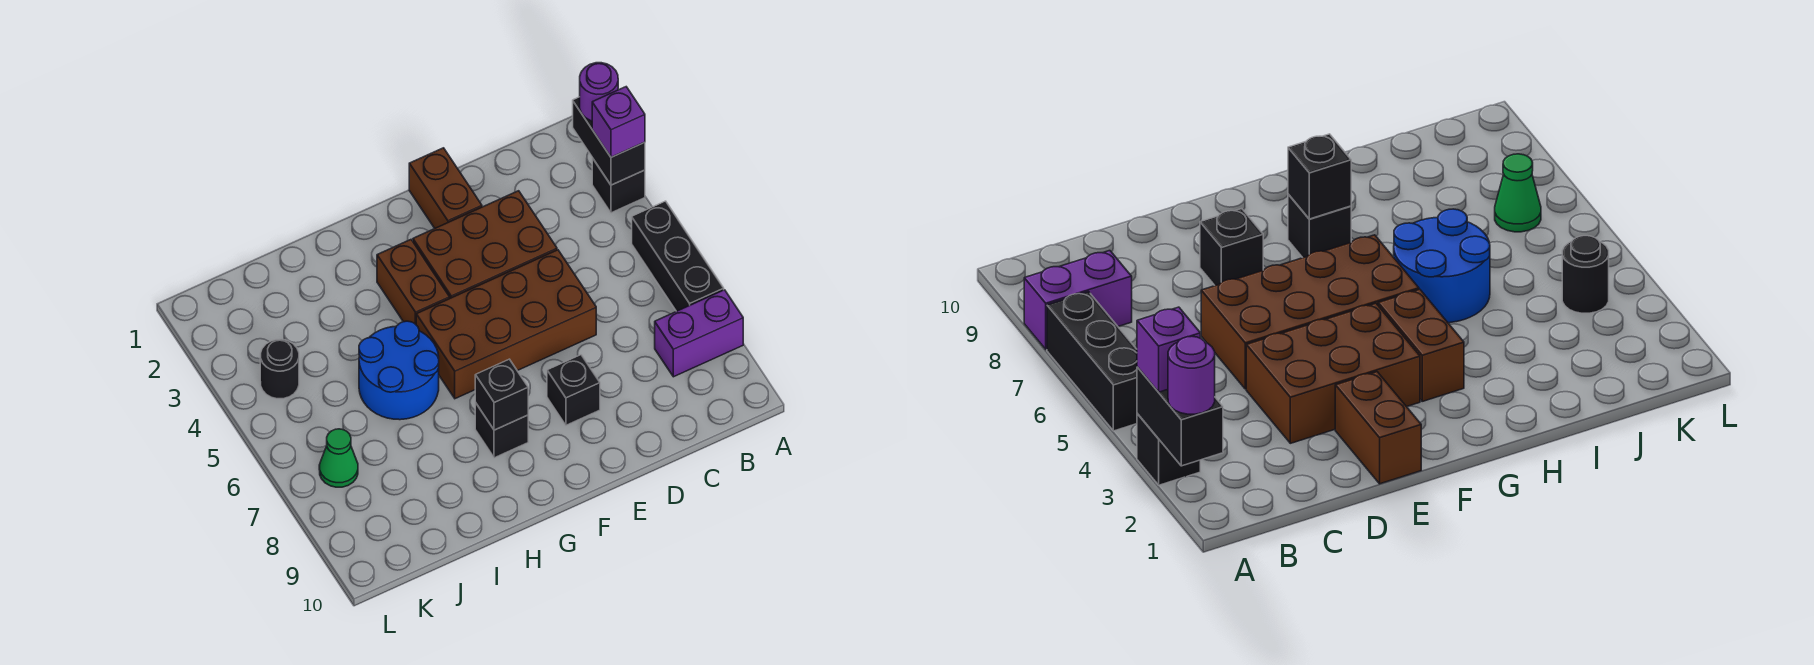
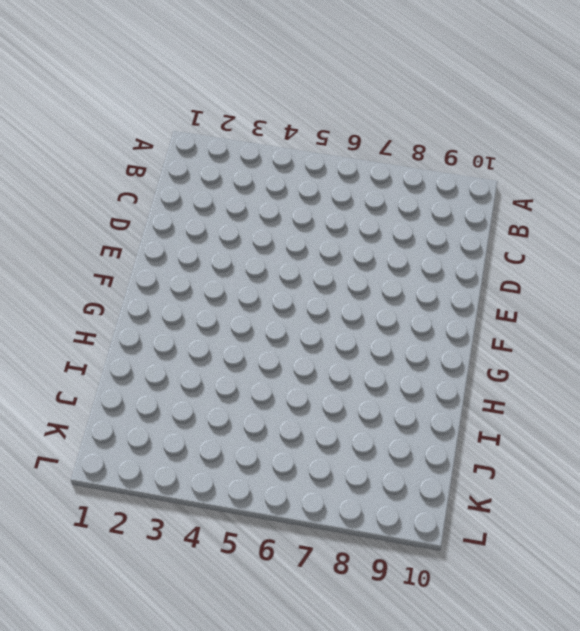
none -> black 1x1 brick [592,158,645,213]
none -> black 1x3 brick [632,201,724,311]
none -> purple 1x2 brick [655,290,743,377]

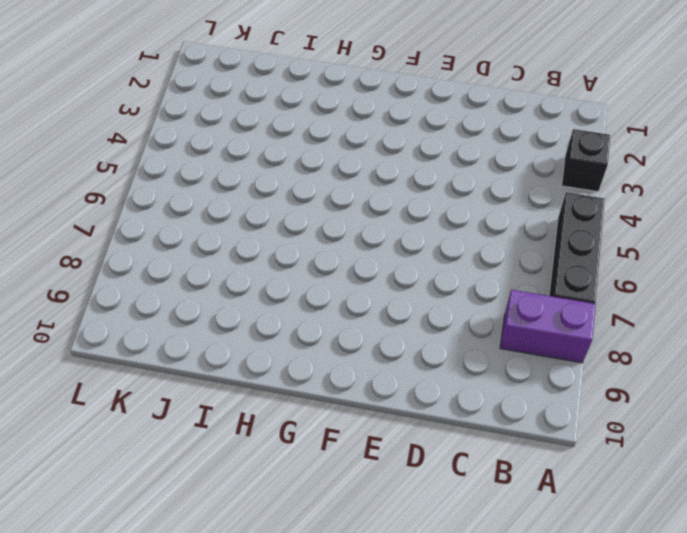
none -> brown 2x3 brick [413,191,557,298]
none -> brown 2x4 brick [416,250,596,399]
none -> brown 1x2 brick [409,148,482,228]

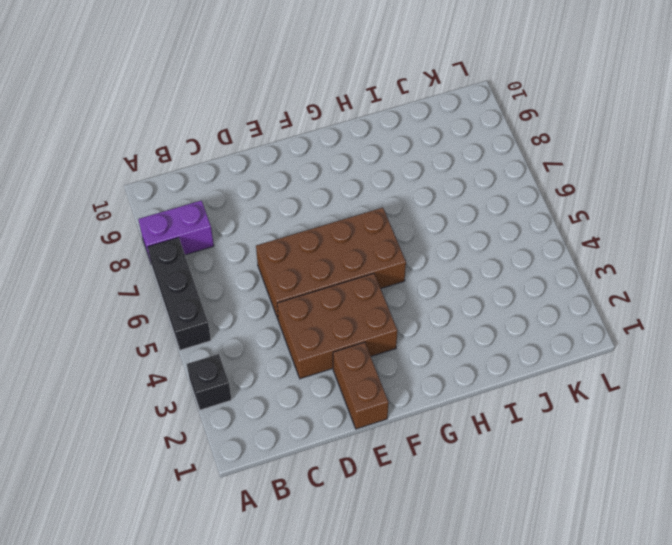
none -> black 1x1 brick [547,355,600,425]
none -> brown 1x2 brick [377,240,450,324]
none -> black 1x1 brick [475,403,528,458]

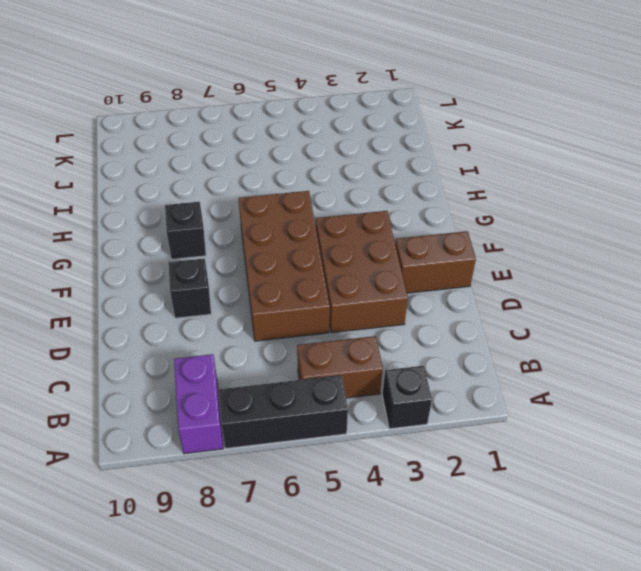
brown 1x2 brick [297,336,383,398] -> brown 1x2 brick moved to [377,240,450,324]
none -> blue 2x2 round brick [359,321,439,420]
none -> black 1x1 round brick [260,339,299,399]
none -> green 1x1 cone [319,429,358,487]

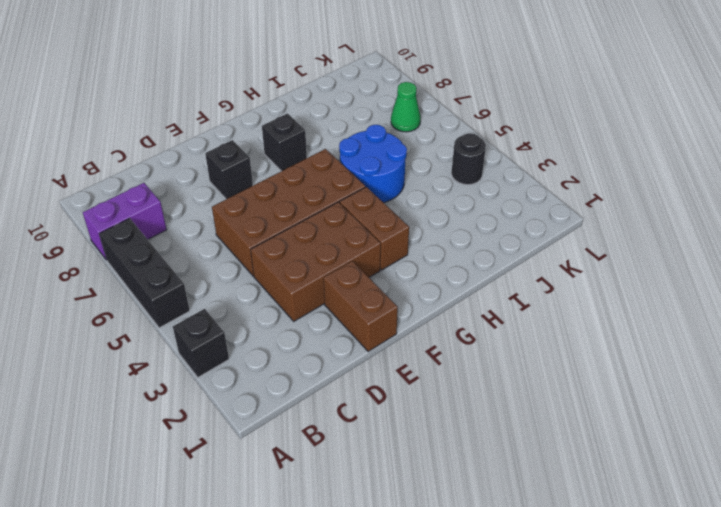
none -> black 1x2 brick [573,97,645,185]
none -> black 1x1 brick [475,359,528,430]
none -> purple 1x1 round brick [580,63,618,121]

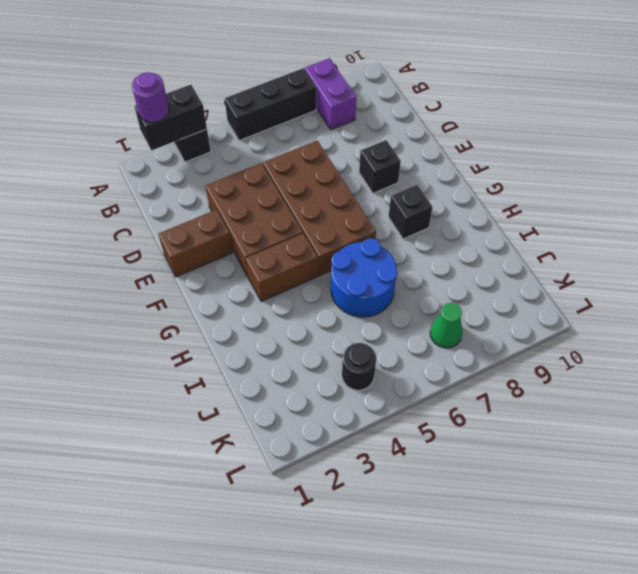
none -> black 1x1 brick [475,359,528,430]
none -> purple 1x1 brick [592,87,645,157]

